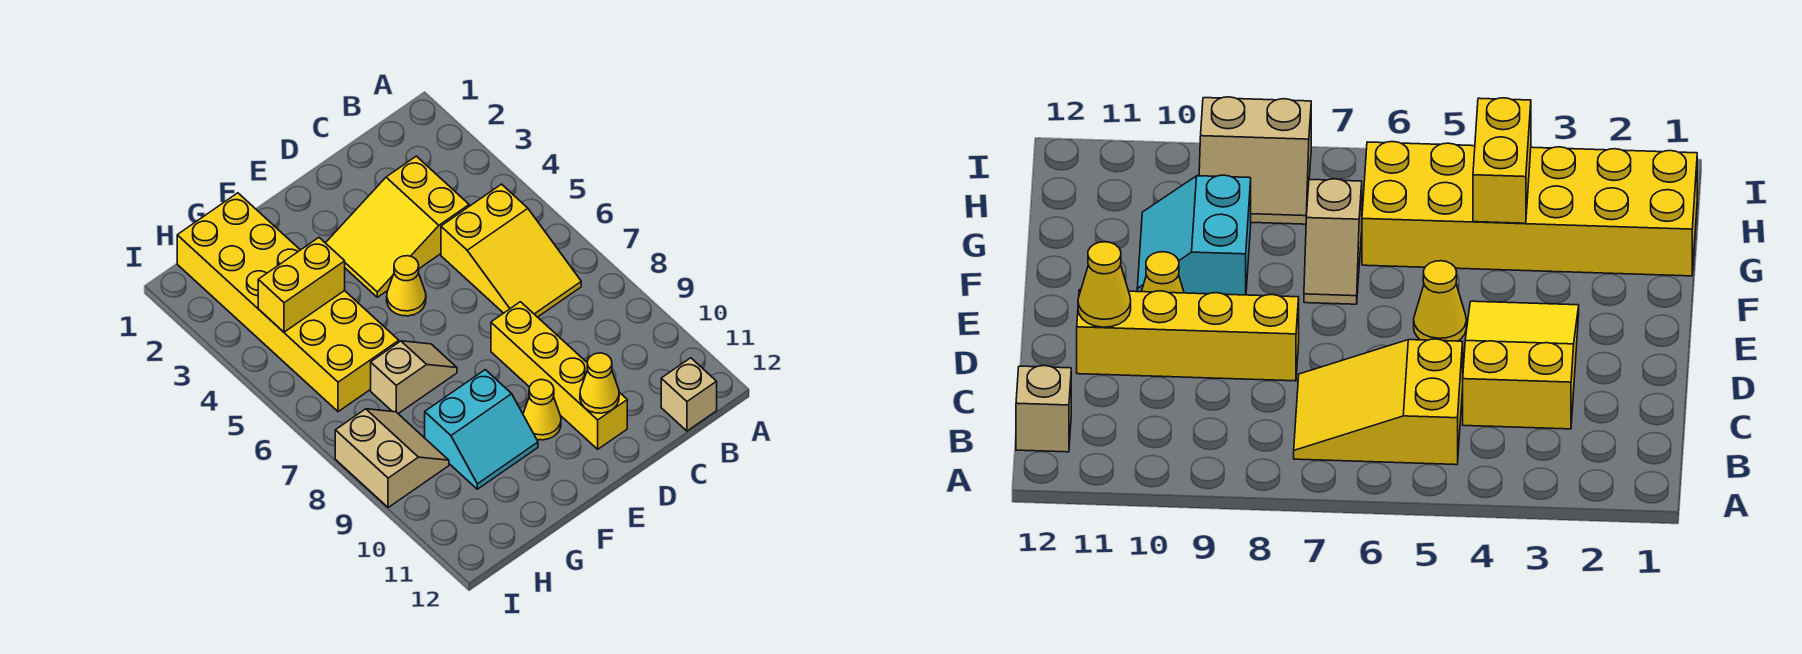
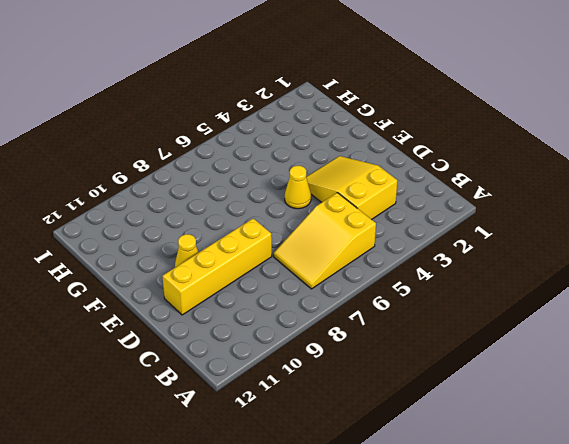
none -> tan 1x1 brick [661,358,717,431]
none -> tan 1x2 slope [371,341,457,414]
none -> cyan 2x2 slope [425,370,538,489]

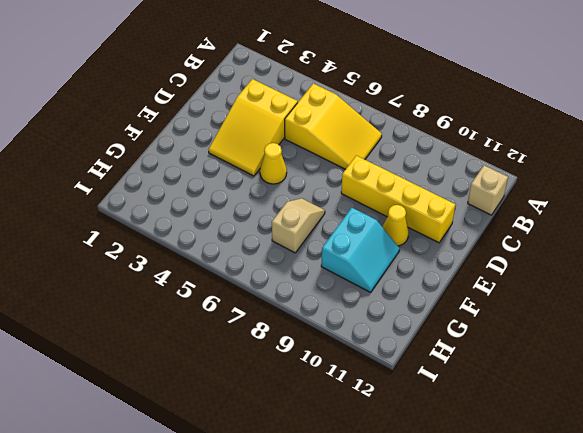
none -> yellow 2x6 brick [177,193,399,412]
none -> tan 2x2 slope [335,409,449,508]
none -> yellow 1x1 cone [580,353,619,413]

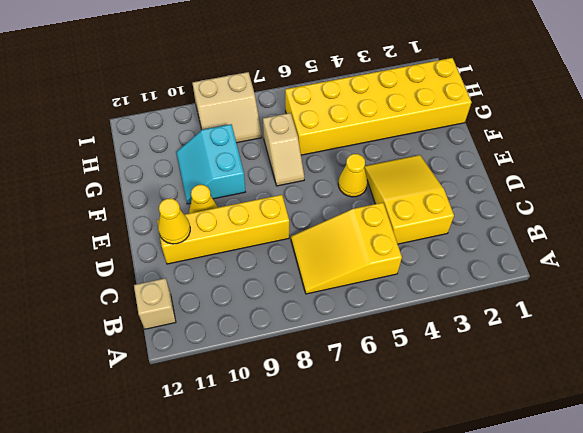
none -> yellow 1x2 brick [258,238,345,332]

